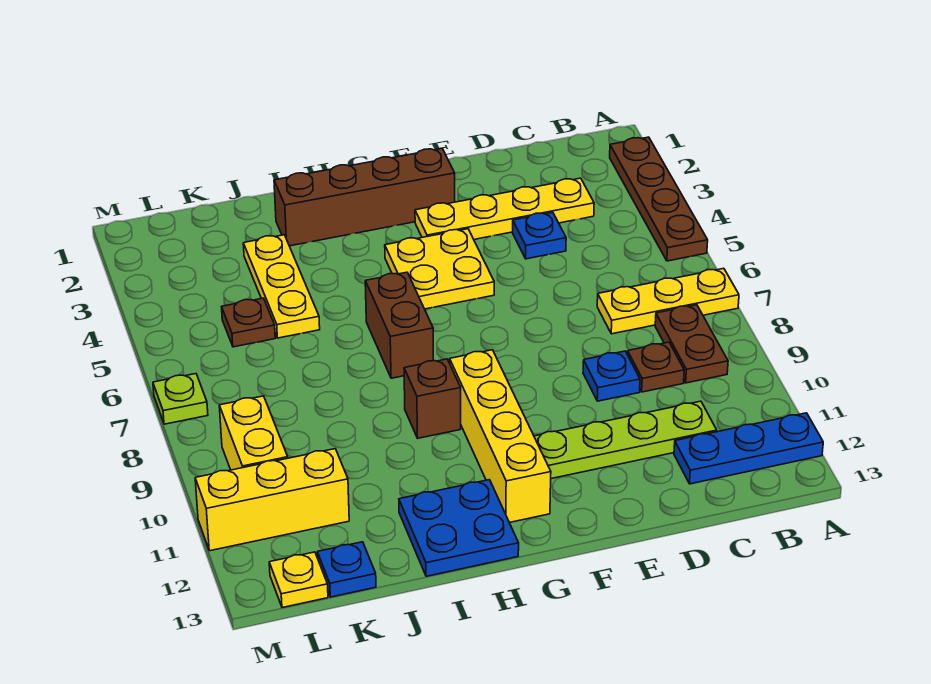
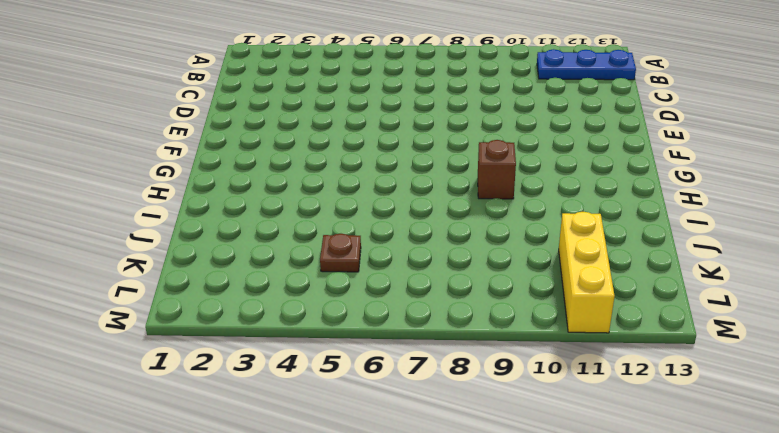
blue 1x3 plate [537,49,636,80] -> blue 1x3 plate turned to [674,413,823,484]
none -> brown 1x4 plate [610,137,708,261]
none -> yellow 1x3 plate [597,268,739,334]
none -> brown 1x2 plate [655,305,728,383]

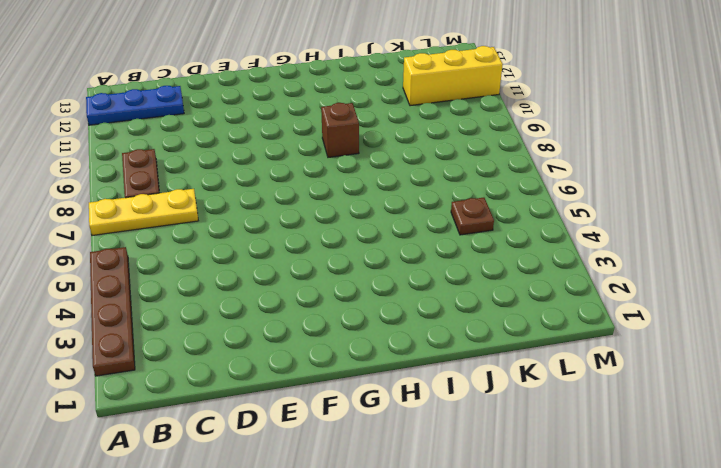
none -> yellow 1x4 plate [415,178,594,239]
none -> brown 1x1 plate [627,342,684,392]
none -> lime 1x4 plate [534,401,717,479]

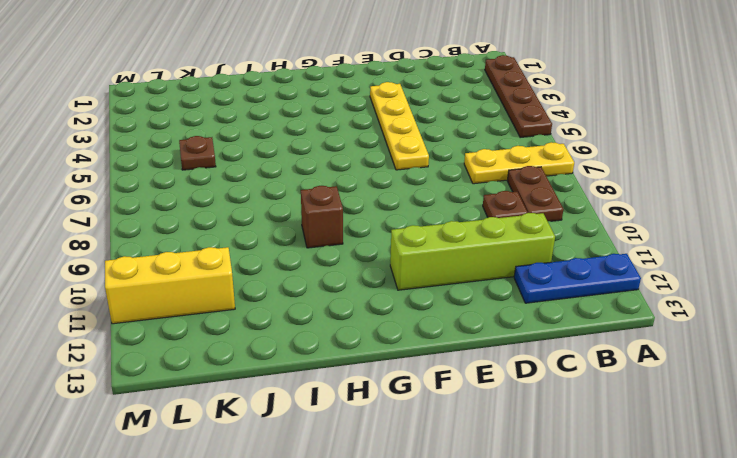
lime 1x4 brick [390,213,555,290] -> lime 1x4 plate [534,401,717,479]
yellow 1x4 plate [370,82,429,170] -> yellow 1x4 plate turned to [415,178,594,239]
none -> blue 1x1 plate [513,212,566,259]
none -> blue 1x1 plate [583,351,640,401]
none -> brown 1x4 brick [274,149,455,246]

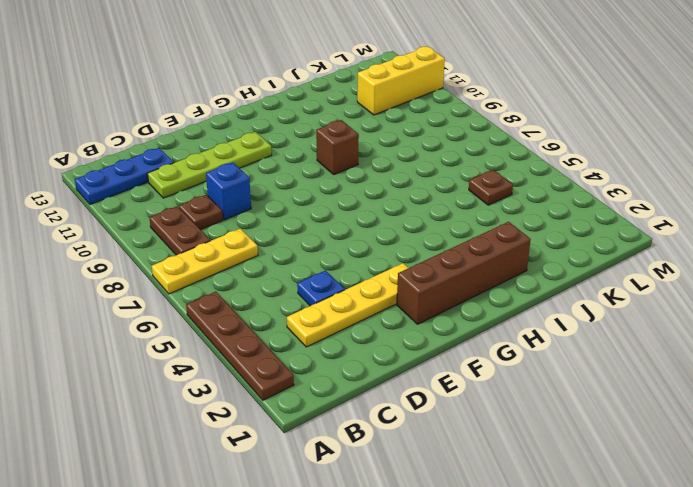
blue 1x1 brick [206,162,251,220] -> blue 1x1 plate [583,351,640,401]
none -> yellow 2x2 plate [385,229,494,309]
none -> yellow 1x4 brick [450,350,551,523]
none -> brown 1x2 brick [365,272,433,378]

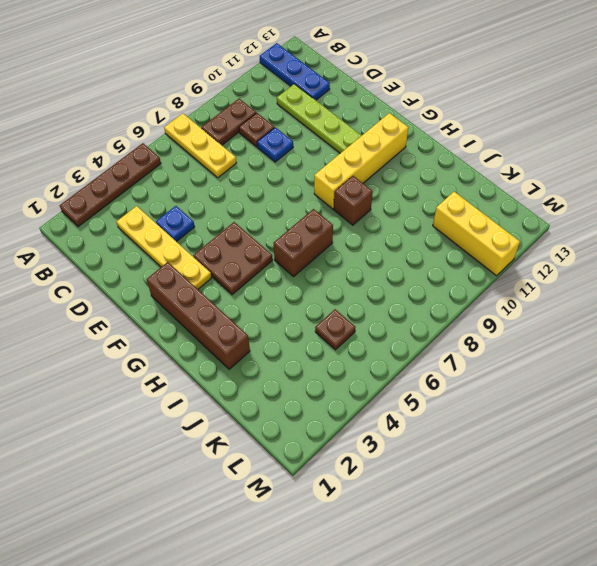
brown 2x2 plate [193,222,273,295] -> yellow 2x2 plate [385,229,494,309]
none -> blue 2x2 plate [399,480,519,576]
none -> yellow 1x3 plate [243,235,320,338]
none -> blue 1x1 plate [317,542,376,597]

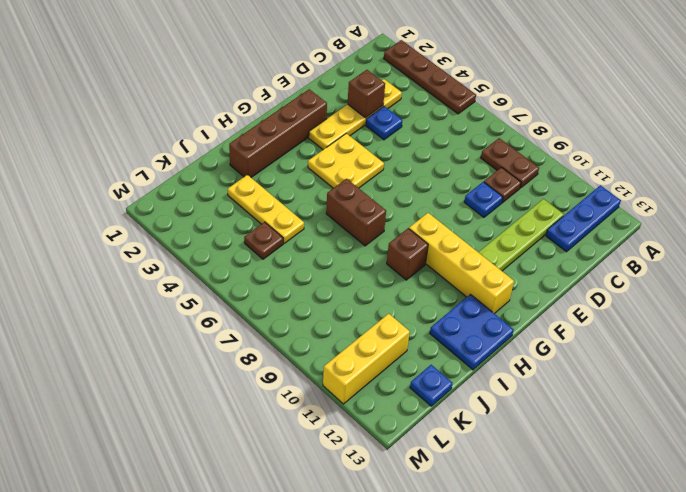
brown 1x1 brick [348,70,385,118] -> none
none -> yellow 1x3 plate [597,268,739,334]
none -> yellow 1x2 brick [219,396,288,470]
none -> yellow 1x1 plate [269,552,328,608]

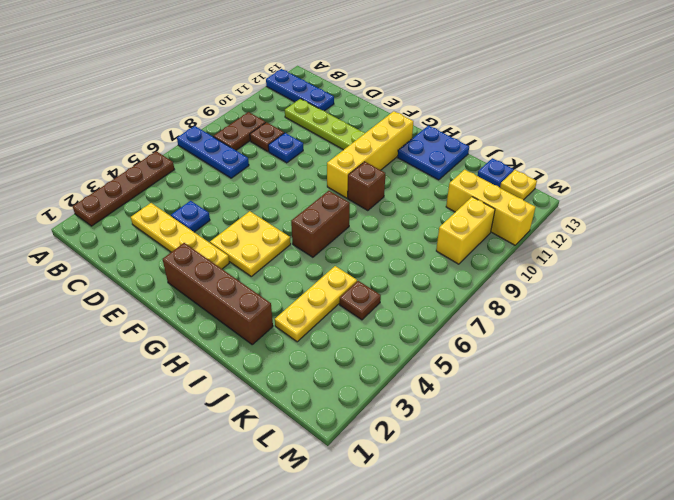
blue 1x3 plate [177,126,249,178] -> yellow 1x3 plate [597,268,739,334]
none -> lime 1x1 plate [153,374,208,424]

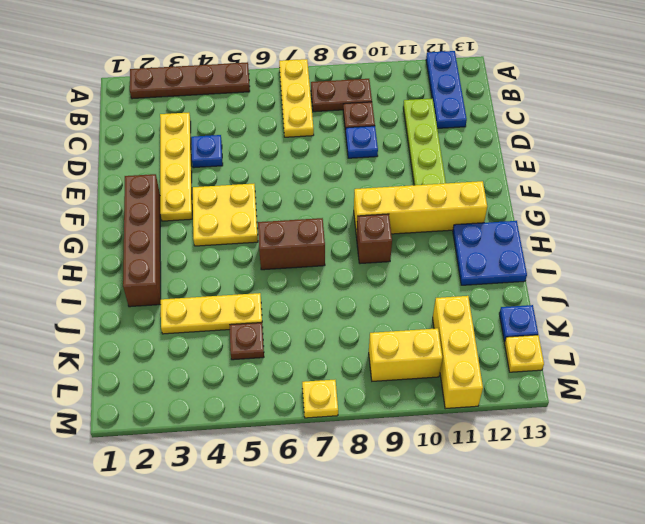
yellow 1x1 plate [302,380,338,418] -> lime 1x1 plate [153,374,208,424]

